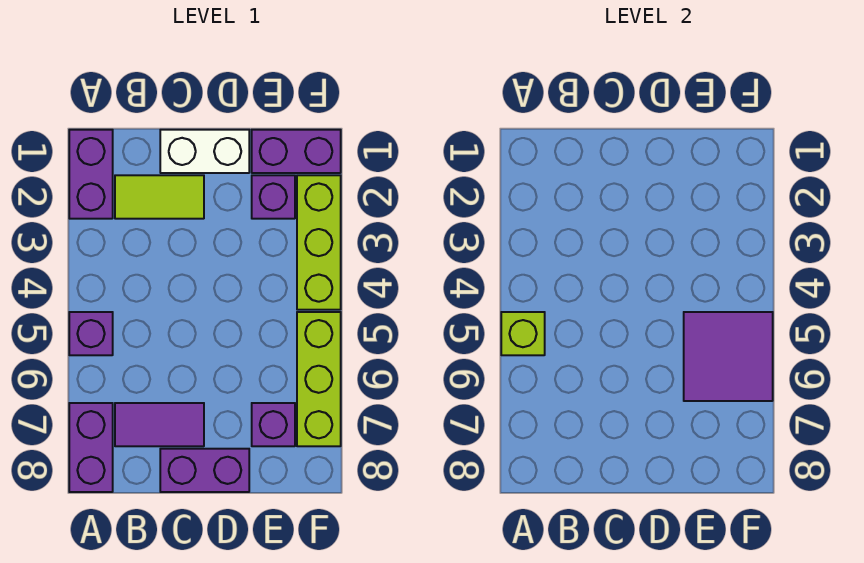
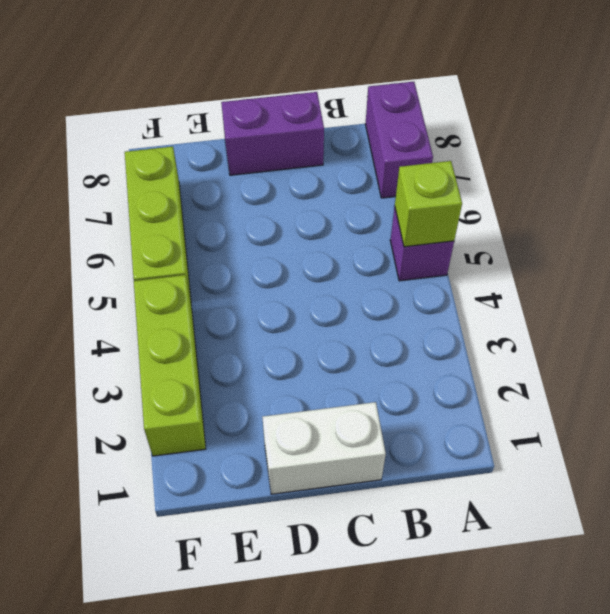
none -> purple 1x2 brick [69,130,113,219]
none -> lime 1x2 tile [115,175,204,219]
none -> purple 1x2 tile [115,403,204,446]

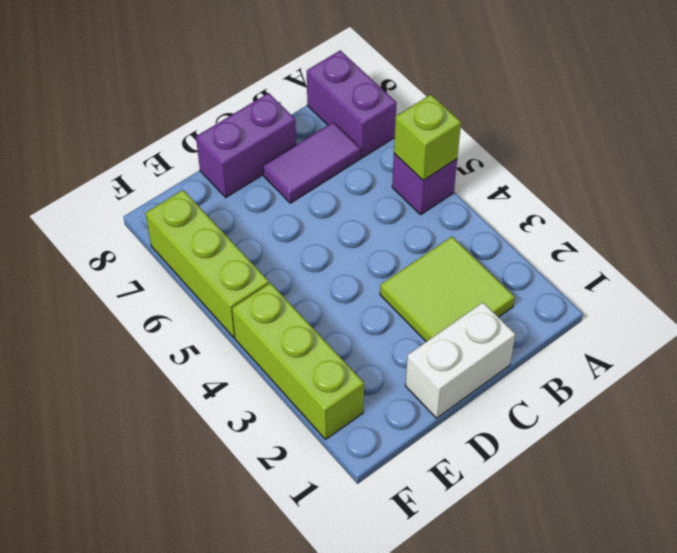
lime 2x2 tile [380,237,515,342] -> lime 1x2 tile [115,175,204,219]
none -> purple 1x2 brick [69,130,113,219]
none -> purple 1x2 brick [252,130,341,173]
none -> purple 1x1 brick [252,175,295,219]

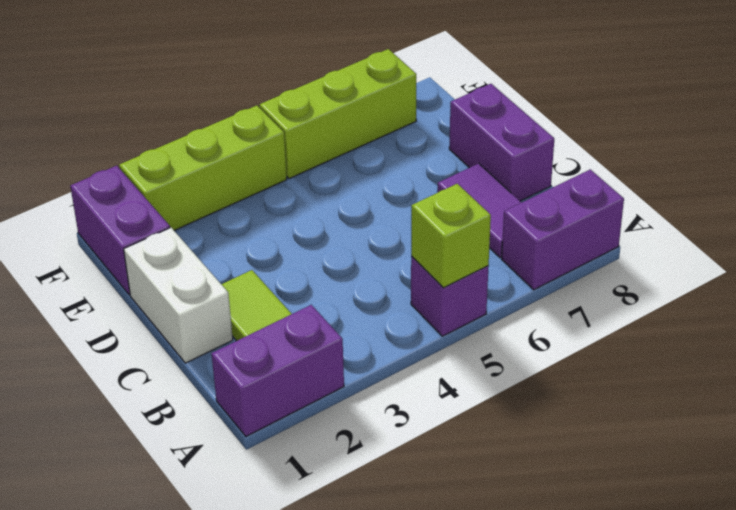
none -> purple 1x1 brick [252,175,295,219]
none -> purple 1x1 brick [252,403,295,446]
none -> purple 2x2 tile [684,312,773,401]

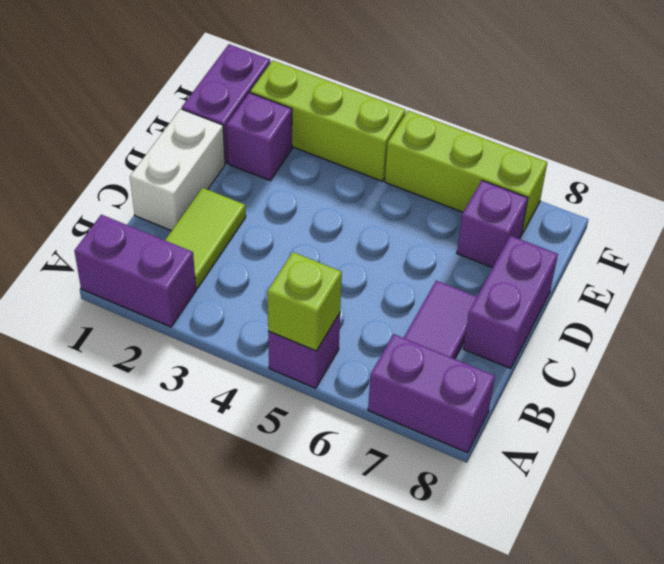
none -> purple 2x2 tile [684,312,773,401]

